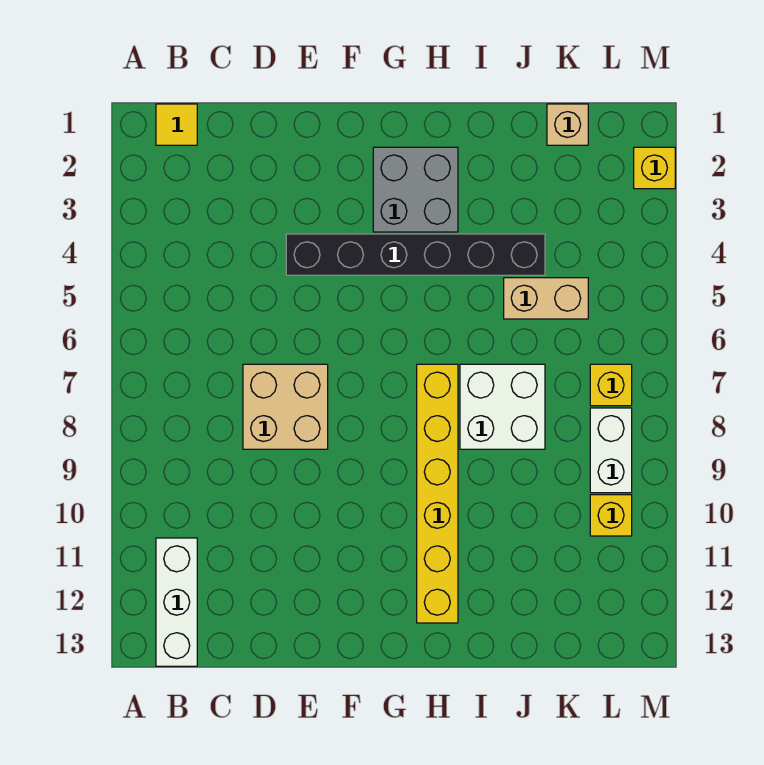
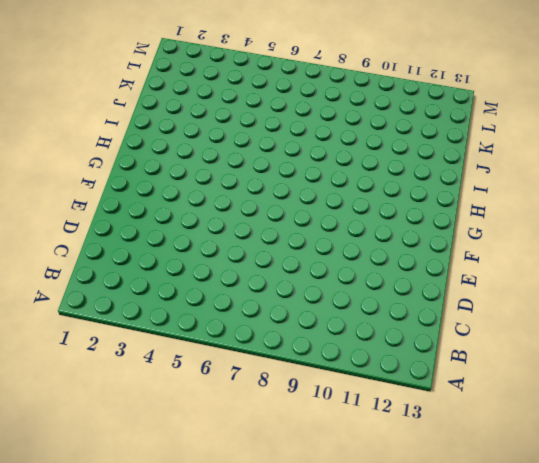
none -> yellow 1x1 tile [156,104,197,145]
none -> white 1x3 brick [156,538,197,666]
none -> tan 2x2 brick [243,364,328,449]

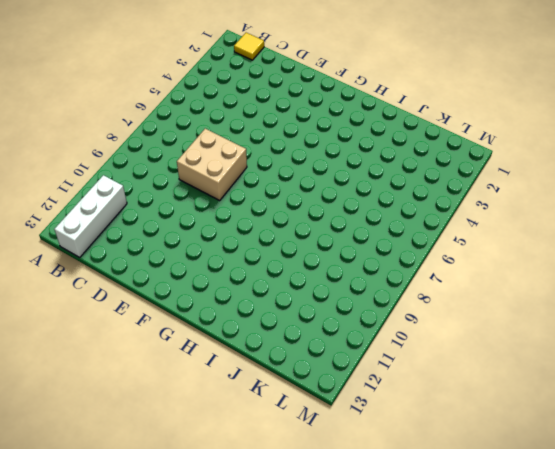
none -> black 1x6 brick [286,234,545,275]
none -> grey 2x2 brick [373,147,458,232]
none -> yellow 1x6 brick [417,364,458,623]

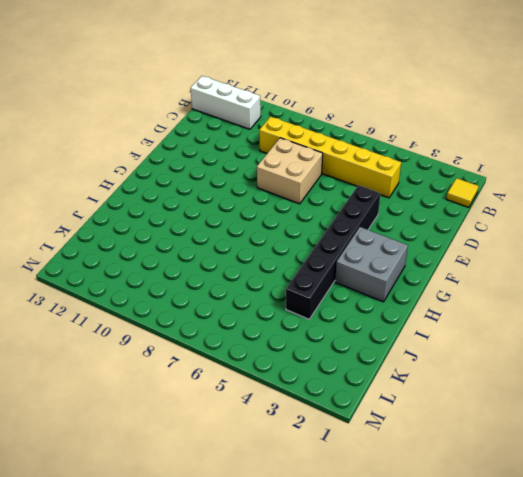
yellow 1x6 brick [259,117,401,198] -> yellow 1x6 brick moved to [417,364,458,623]
none -> white 2x2 brick [460,364,545,449]
none -> tan 1x2 brick [504,278,588,319]
none -> tan 1x1 brick [547,104,588,145]

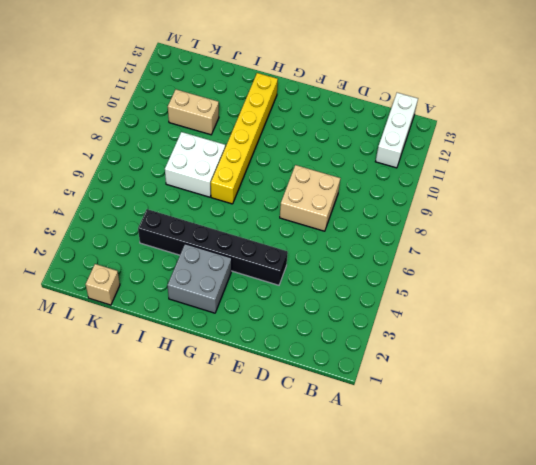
tan 1x2 brick [168,89,219,135] -> tan 1x2 brick moved to [504,278,588,319]
none -> yellow 1x1 tile [156,104,197,145]
none -> yellow 1x1 brick [590,364,632,406]
none -> white 1x2 brick [590,408,632,493]

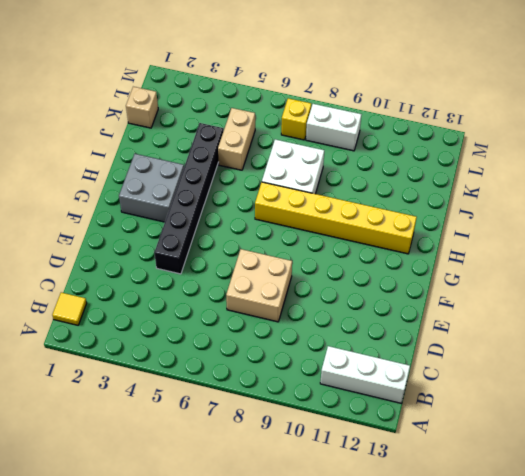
none -> yellow 1x1 brick [590,495,632,536]
none -> yellow 1x1 brick [634,147,675,189]

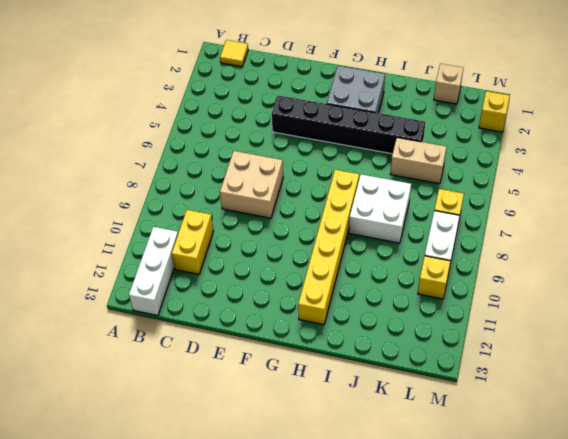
yellow 1x2 brick [172,210,213,274] -> none

